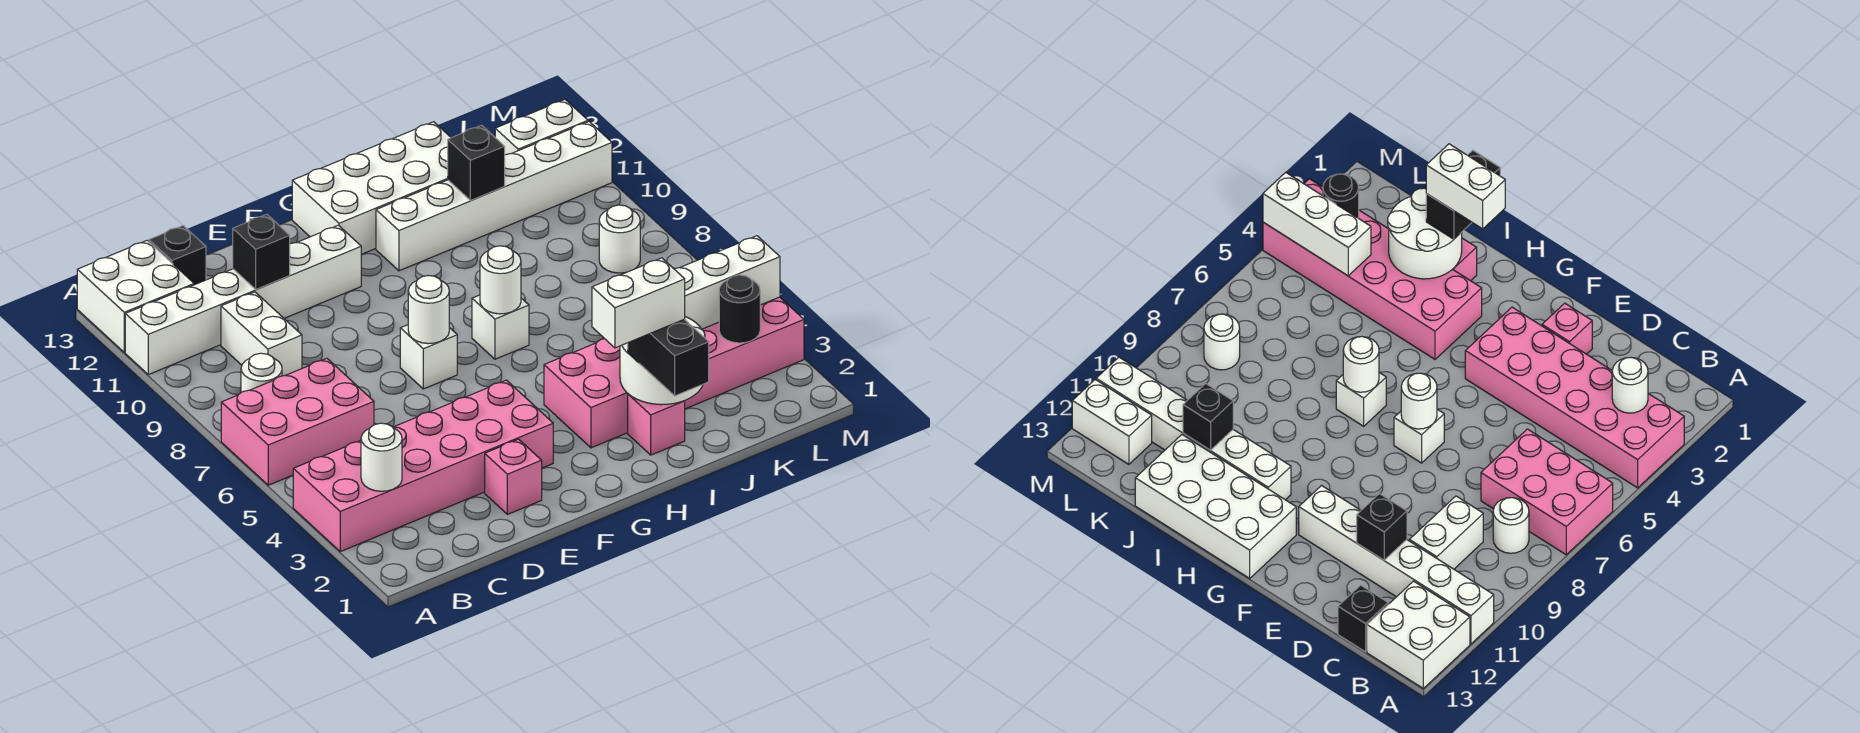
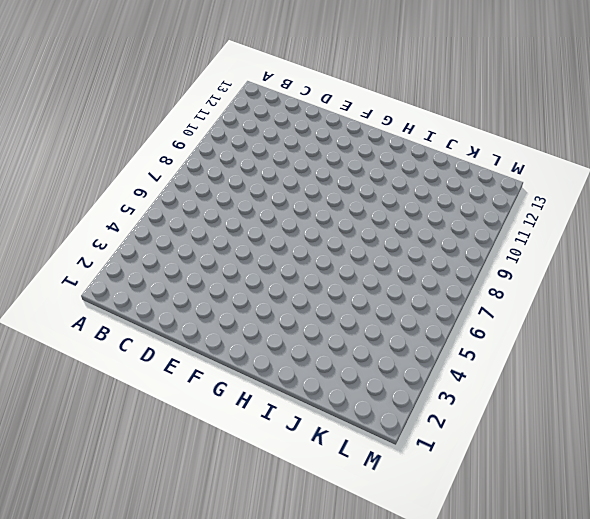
none -> pink 2x6 brick [293,380,553,552]
none -> pink 2x3 brick [221,358,374,485]
none -> white 1x6 brick [125,225,362,375]

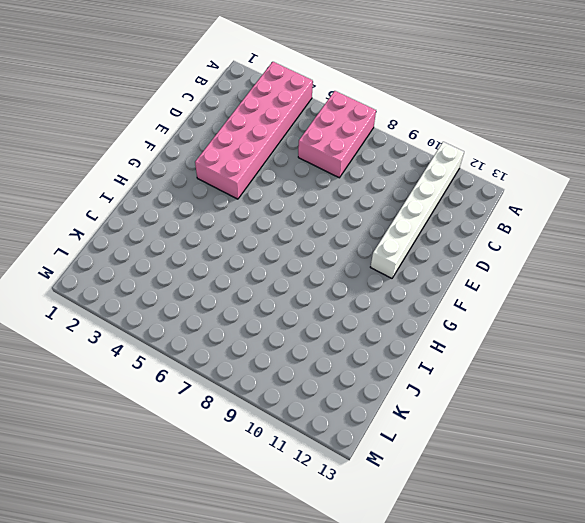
none -> white 2x2 brick [77,240,194,352]
none -> white 1x1 round brick [241,353,282,392]
none -> white 1x2 brick [221,292,302,376]

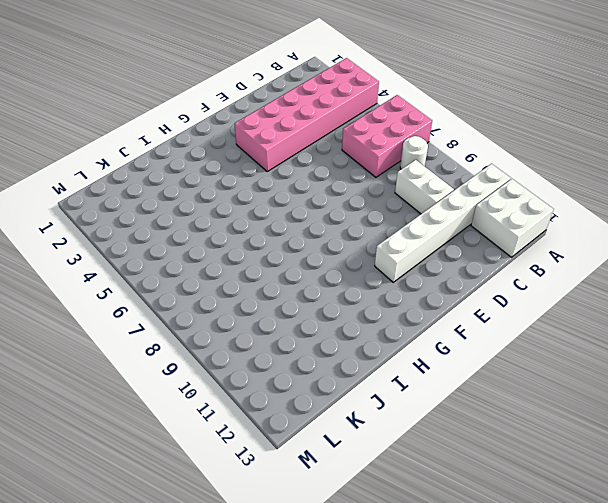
none -> black 1x1 brick [149,226,206,285]
none -> pink 1x1 brick [485,439,542,514]
none -> white 1x1 brick [400,325,457,389]

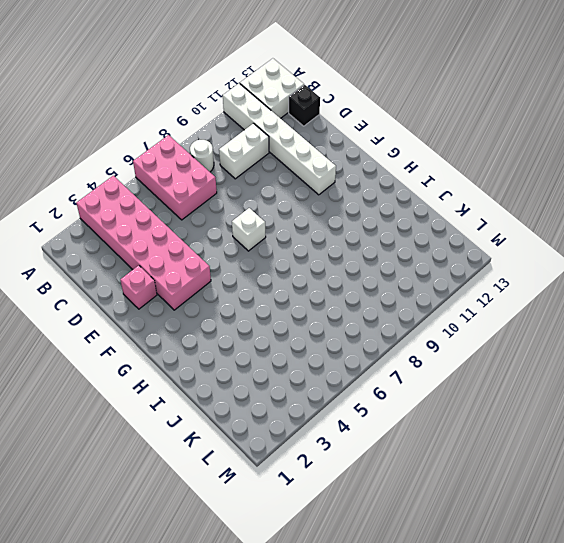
none -> white 2x4 brick [292,122,451,254]
none -> pink 2x6 brick [544,297,804,448]
none -> white 1x1 brick [472,295,529,359]

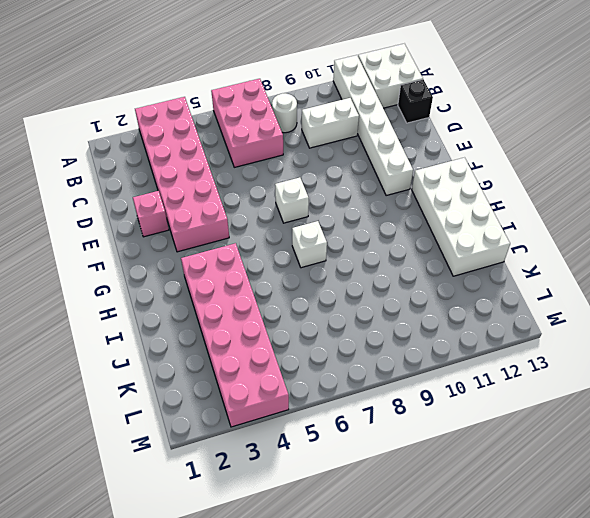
none -> white 1x6 brick [376,122,612,271]
none -> pink 1x1 brick [628,394,685,455]
none -> white 1x1 round brick [599,205,640,273]

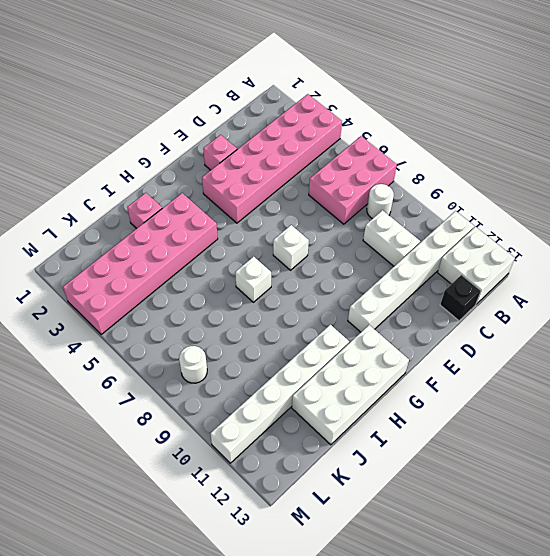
none -> white 1x2 brick [495,100,588,155]
none -> white 1x1 round brick [361,423,402,491]
none -> black 1x1 brick [233,214,290,289]

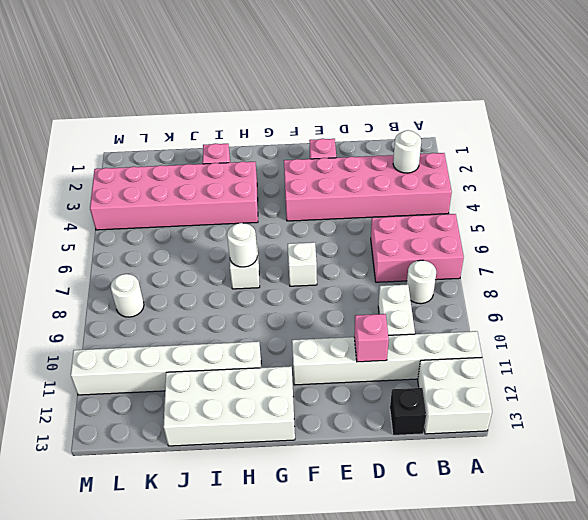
pink 1x1 brick [354,314,389,362] -> black 1x1 brick [233,214,290,289]
none -> white 1x2 brick [495,100,588,155]
none -> white 1x1 round brick [408,276,449,344]
none -> white 2x2 round brick [620,317,705,405]

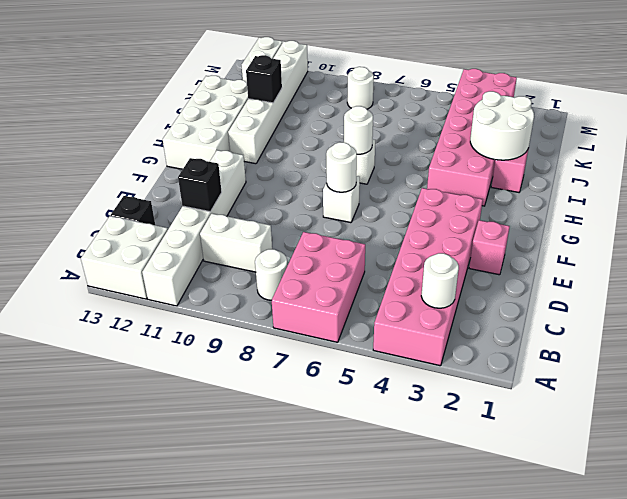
none -> white 1x3 brick [675,236,780,329]
none -> black 1x1 round brick [719,275,760,343]
none -> black 1x2 brick [628,319,709,396]

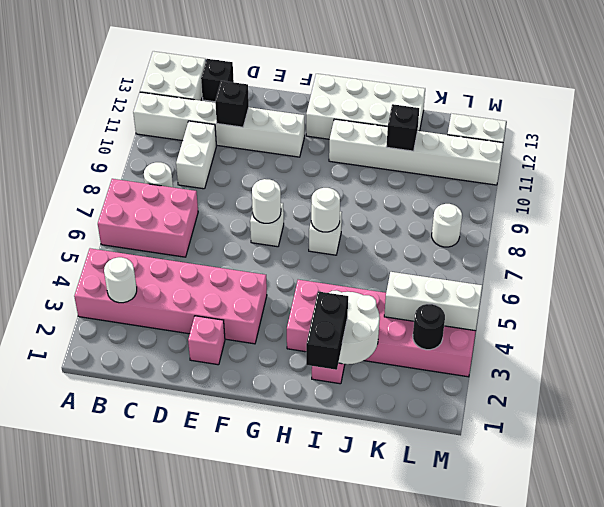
none -> white 1x2 brick [592,258,685,348]

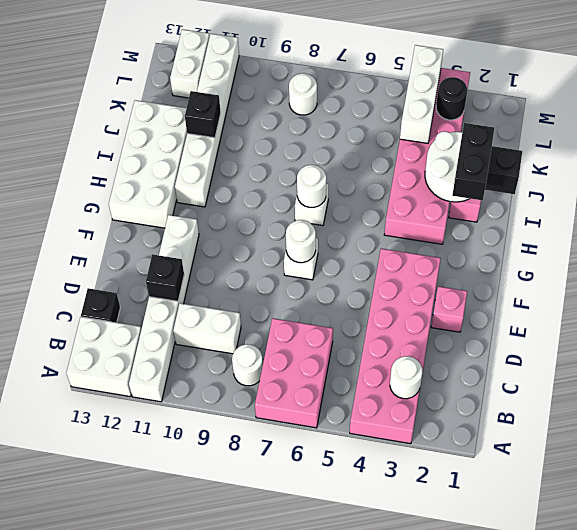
black 1x2 brick [453,123,494,200] -> white 1x2 brick [592,258,685,348]

